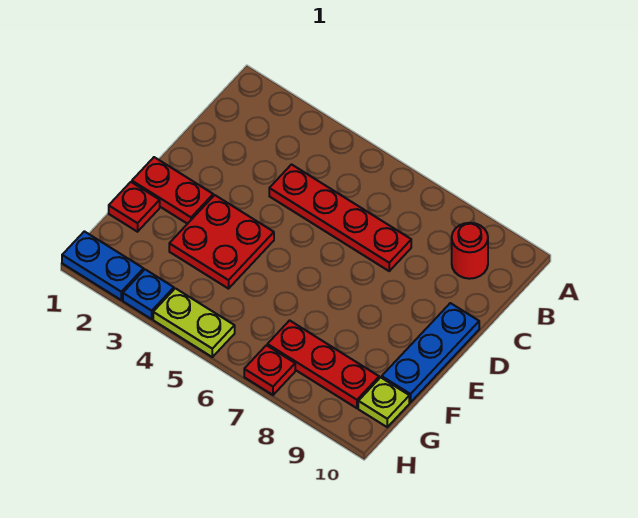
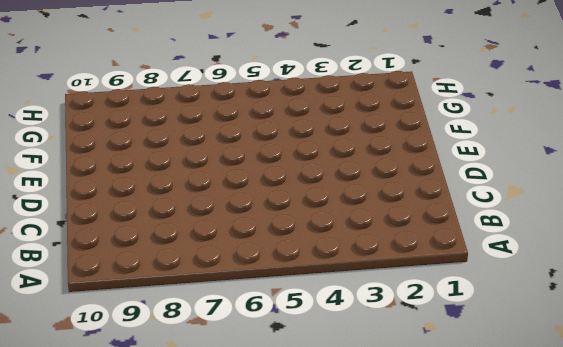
none -> red 1x1 round brick [452,223,488,279]
none -> red 1x4 plate [269,165,411,271]
none -> blue 1x3 plate [382,303,479,402]

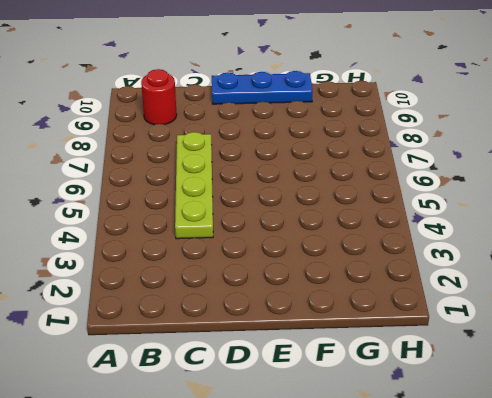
lime 1x4 plate [175,132,213,239] -> red 1x4 plate [269,165,411,271]
none -> red 1x2 plate [132,157,213,224]
none -> red 2x2 plate [169,195,274,289]
none -> red 1x1 plate [109,182,160,232]

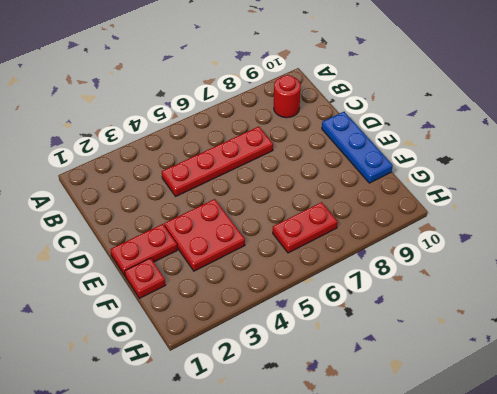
red 1x2 plate [273,202,338,253] -> red 1x3 plate [267,320,379,408]
none -> lime 1x1 plate [358,377,409,427]
none -> blue 1x2 plate [62,231,144,300]
none -> blue 1x1 plate [123,270,174,319]

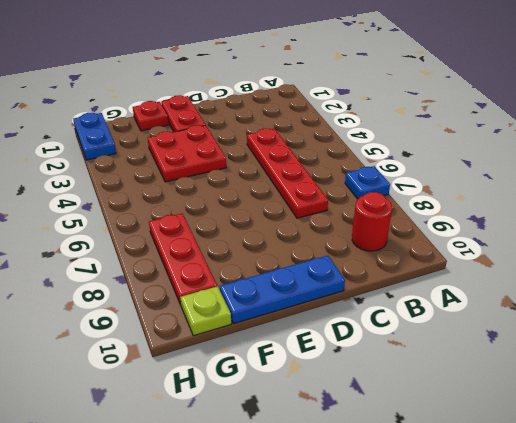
blue 1x1 plate [345,166,390,199] -> blue 1x1 plate moved to [123,270,174,319]
none -> lime 1x2 plate [153,288,235,357]
none -> red 1x1 plate [244,345,295,395]

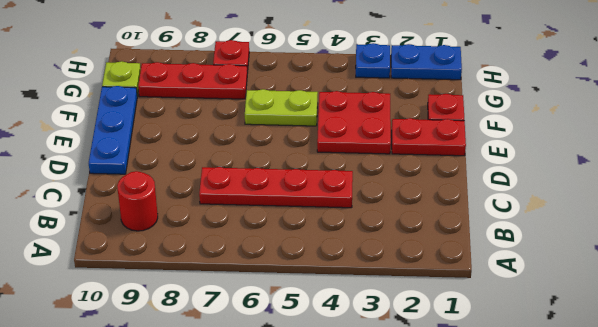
lime 1x2 plate [245,89,318,126] -> lime 1x2 plate moved to [153,288,235,357]

